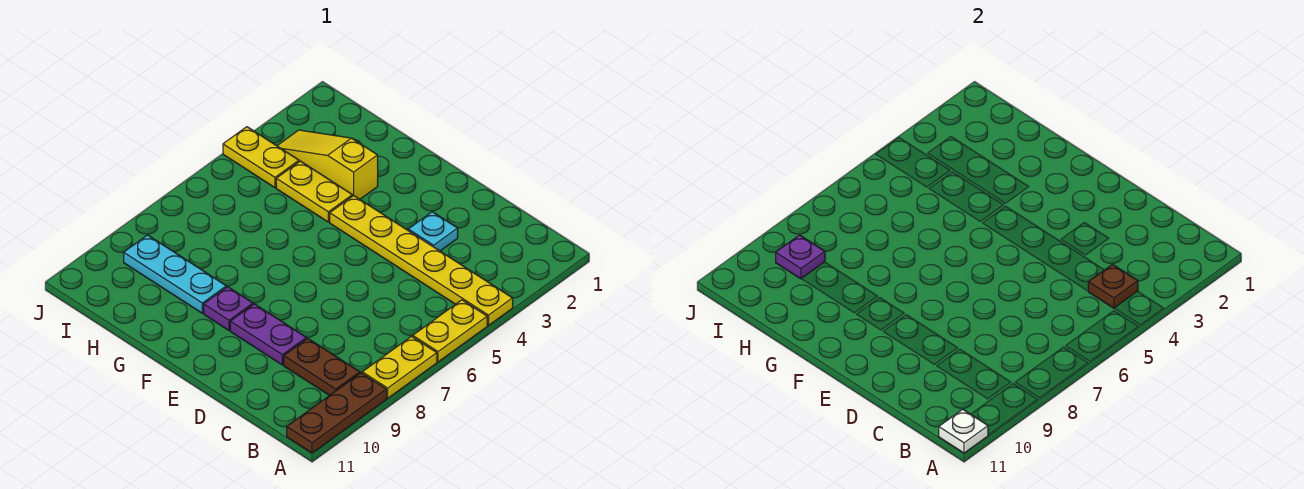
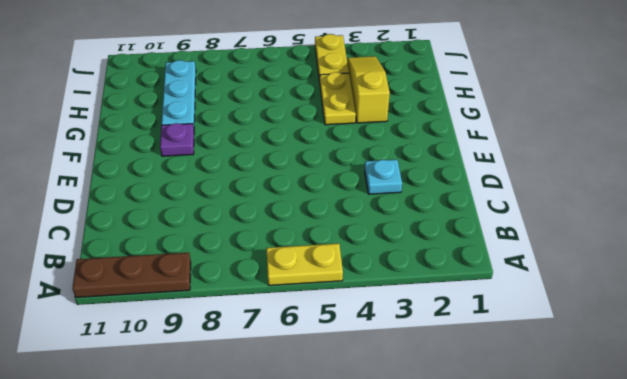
none -> yellow 1x6 plate [330,196,513,325]
none -> yellow 1x2 plate [362,336,437,398]
none -> brown 1x2 plate [284,338,360,396]

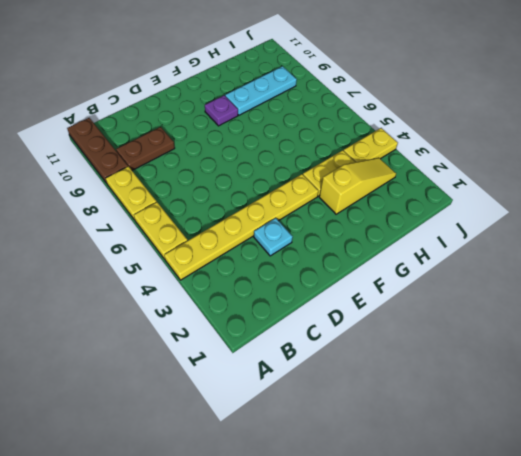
none -> purple 1x2 plate [230,304,306,365]
none -> white 1x1 plate [939,409,988,453]
none -> brown 1x1 plate [1088,265,1138,308]

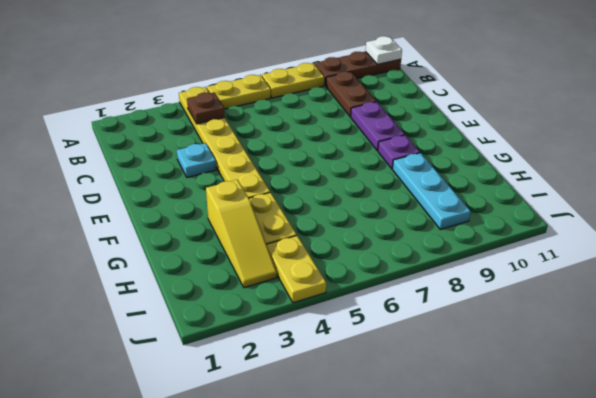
none -> purple 1x1 plate [776,235,825,279]

